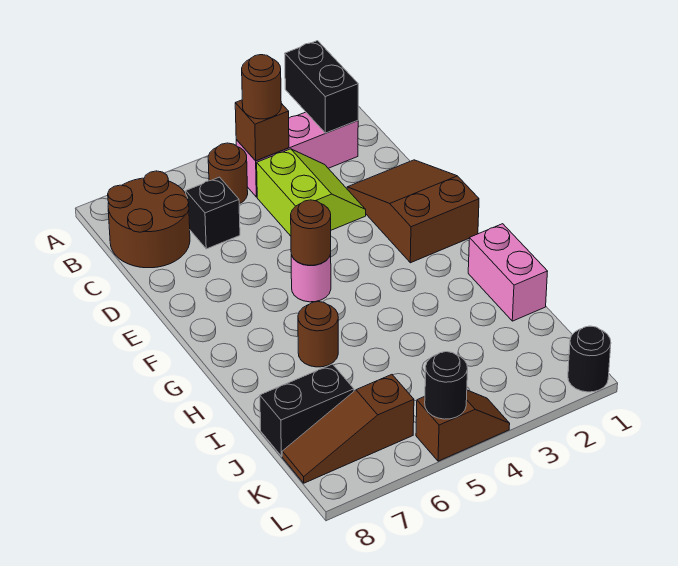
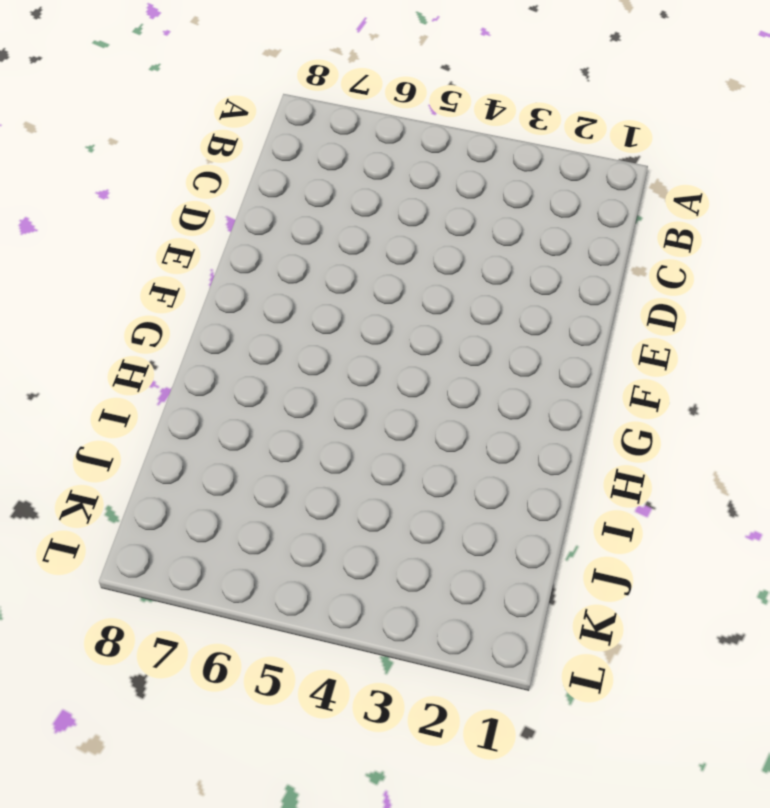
none -> pink 1x3 brick [236,112,358,197]
none -> brown 1x1 round brick [208,143,248,204]
none -> brown 2x2 round brick [108,171,190,268]

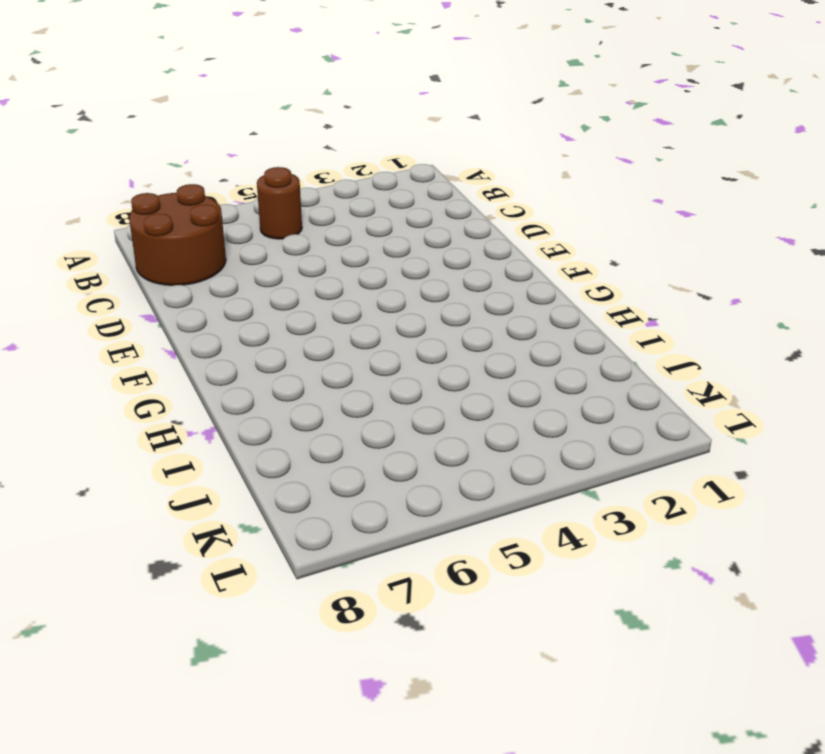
none -> pink 1x3 brick [236,112,358,197]
none -> lime 2x2 slope [257,149,366,236]
none -> black 1x1 brick [186,177,240,249]

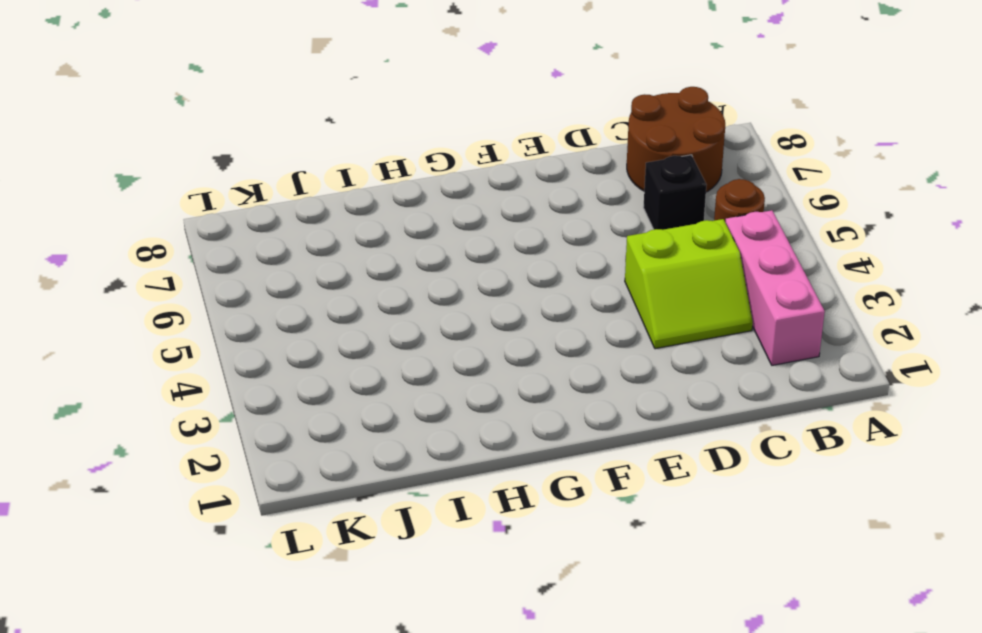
none -> brown 2x3 slope [347,160,479,263]
none -> pink 1x1 round brick [291,255,331,302]
none -> pink 1x2 brick [468,224,548,321]

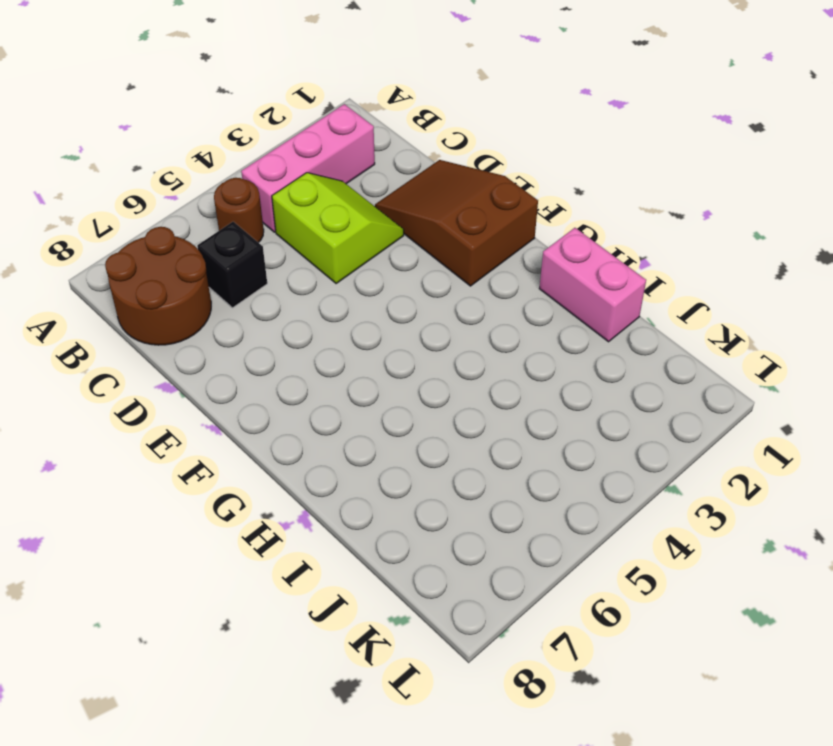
none -> pink 1x1 round brick [291,255,331,302]
none -> brown 1x1 round brick [298,302,338,367]
none -> black 1x2 brick [260,364,354,456]

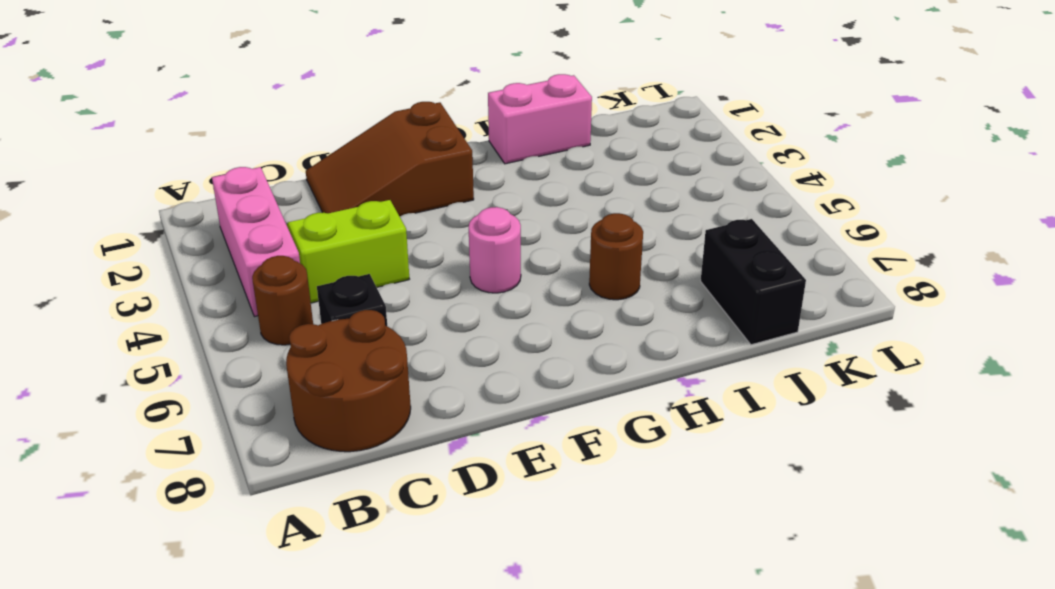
none -> brown 1x3 slope [282,375,414,483]
none -> black 1x1 round brick [568,326,611,392]
none -> brown 1x2 slope [416,390,510,461]

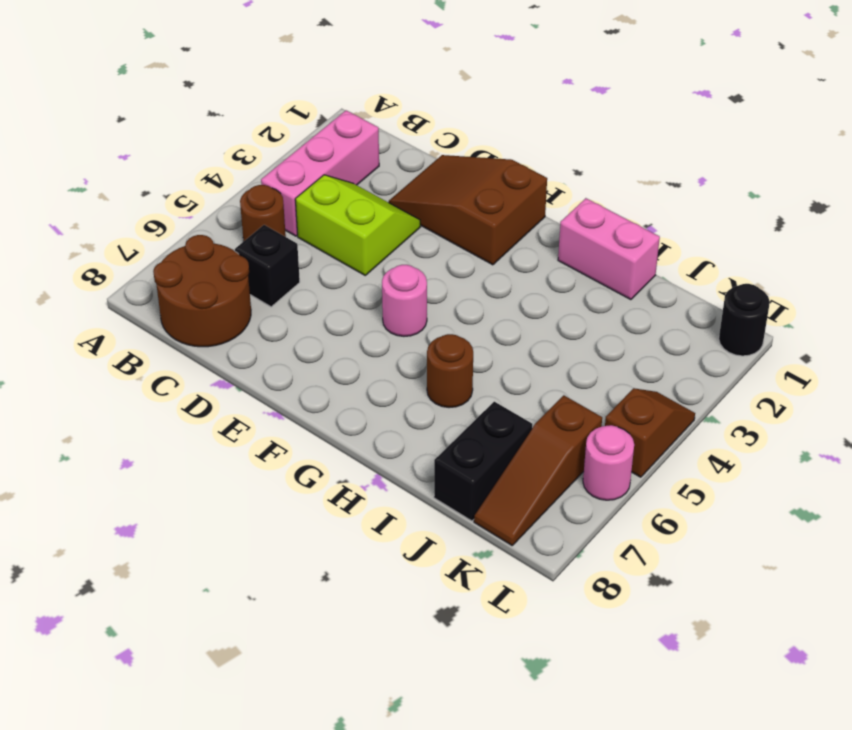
pink 1x1 round brick [583,425,634,500] -> none
none -> black 1x2 brick [285,41,358,133]
none -> brown 1x1 brick [235,100,289,161]
none -> brown 1x1 round brick [291,200,331,265]

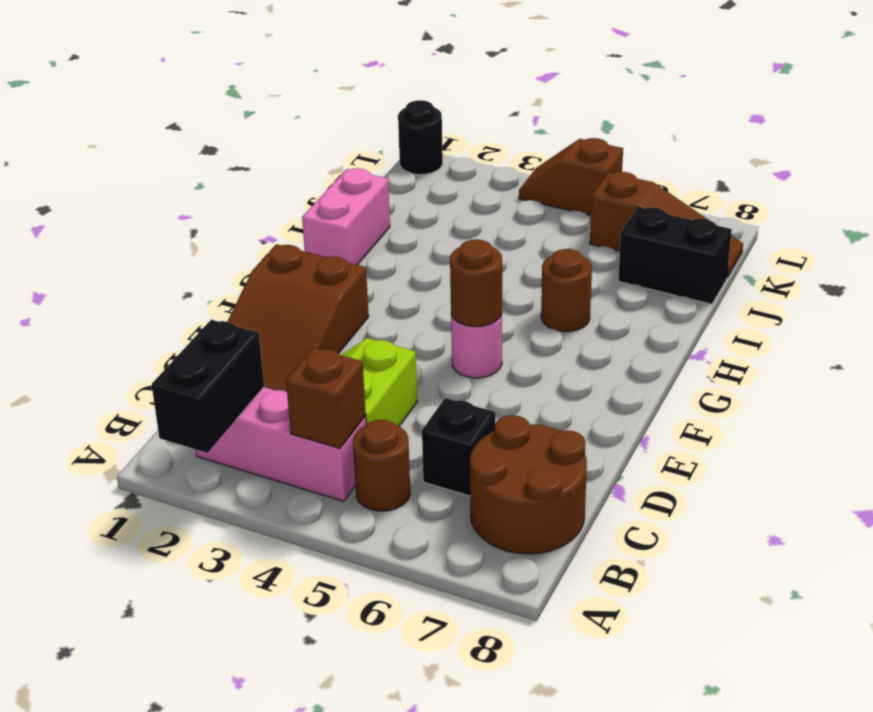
none -> black 1x1 round brick [425,352,468,419]
none -> brown 1x1 round brick [242,55,281,119]

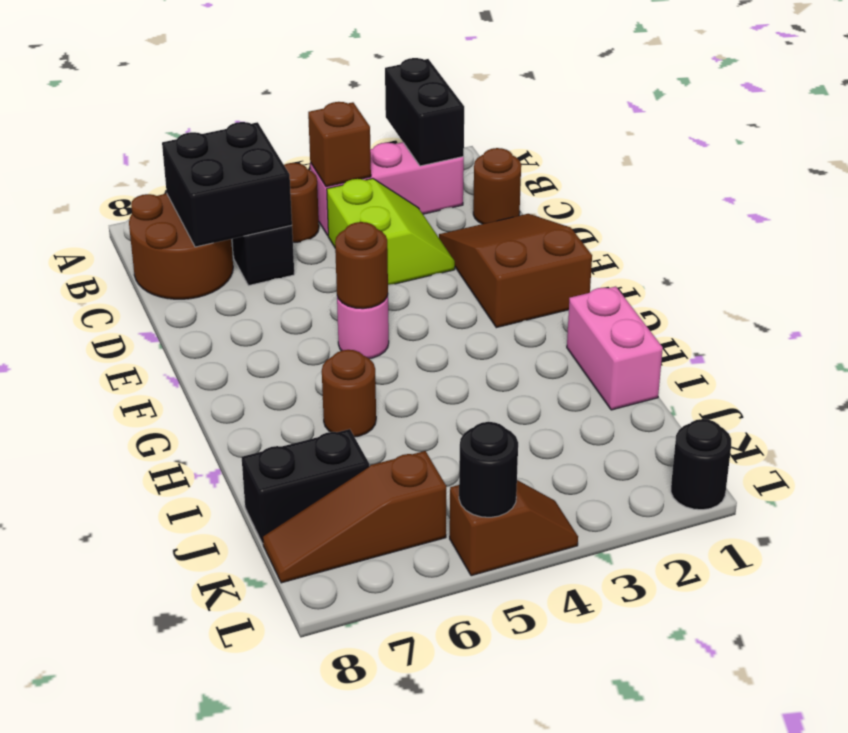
black 2x2 brick [162,122,292,247] -> none
brown 1x1 round brick [473,148,521,224] -> brown 1x1 round brick moved to [242,55,281,119]

